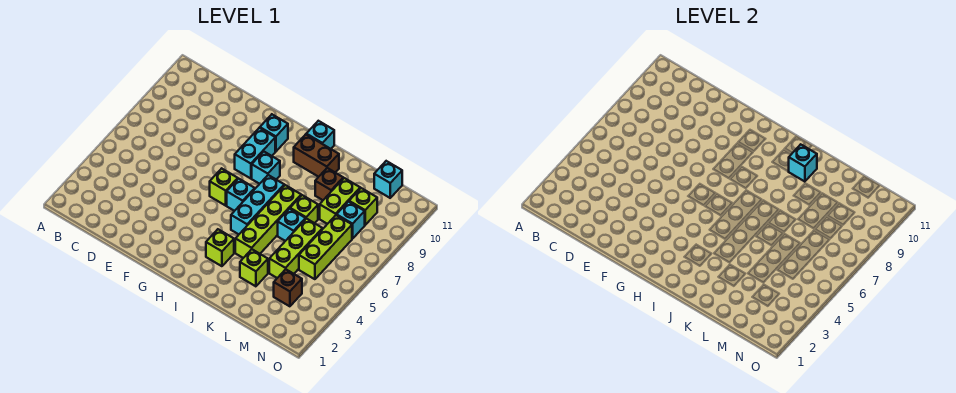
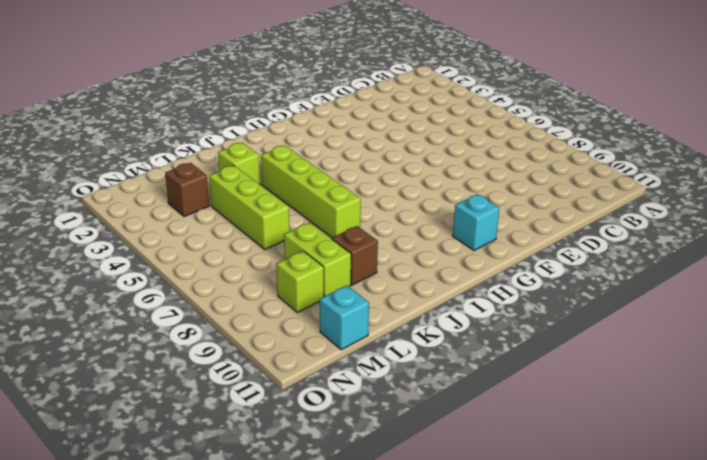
none -> lime 1x1 brick [210,169,238,206]
none -> cyan 1x2 brick [235,128,275,179]
none -> cyan 1x1 brick [227,179,255,211]

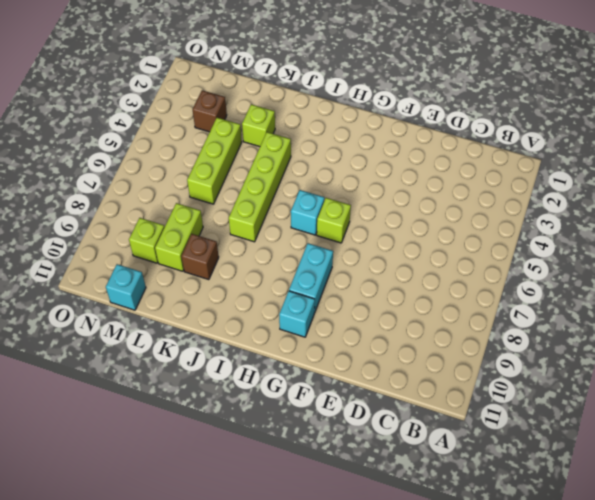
none -> cyan 1x1 brick [252,152,280,184]
none -> lime 1x1 brick [206,229,234,266]
none -> cyan 1x3 brick [231,175,284,234]

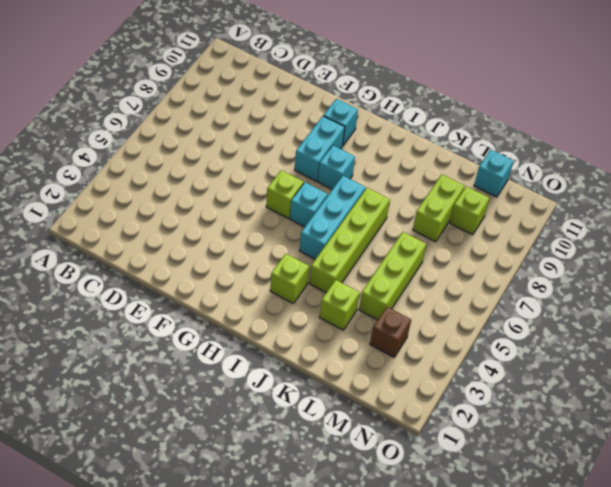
none -> brown 1x2 brick [294,135,339,177]
none -> cyan 1x1 brick [306,121,334,149]
none -> cyan 1x1 brick [278,209,306,241]

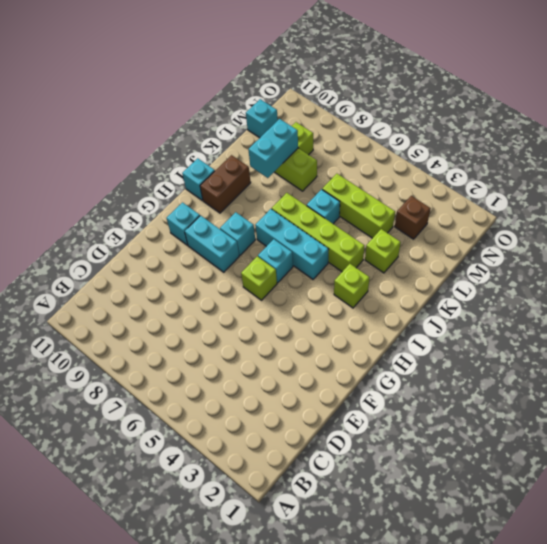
cyan 1x2 brick [248,119,298,178] -> none
none -> lime 1x1 brick [290,195,318,223]
none -> brown 1x1 brick [315,168,343,200]
none -> lime 1x3 brick [299,215,352,279]

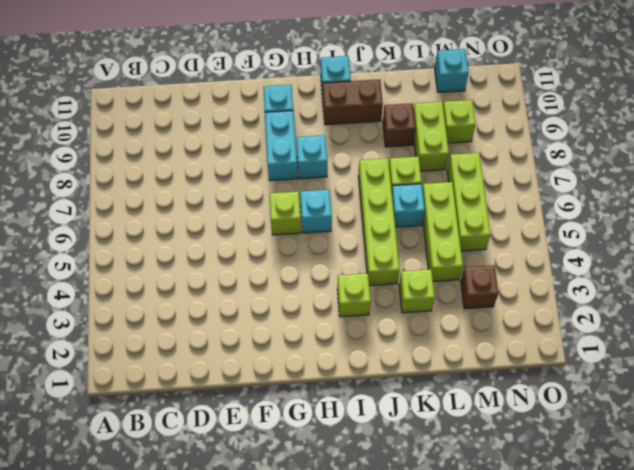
none -> cyan 1x3 brick [231,175,284,234]
none -> cyan 1x1 brick [337,202,365,239]
none -> cyan 1x1 brick [789,144,817,182]

